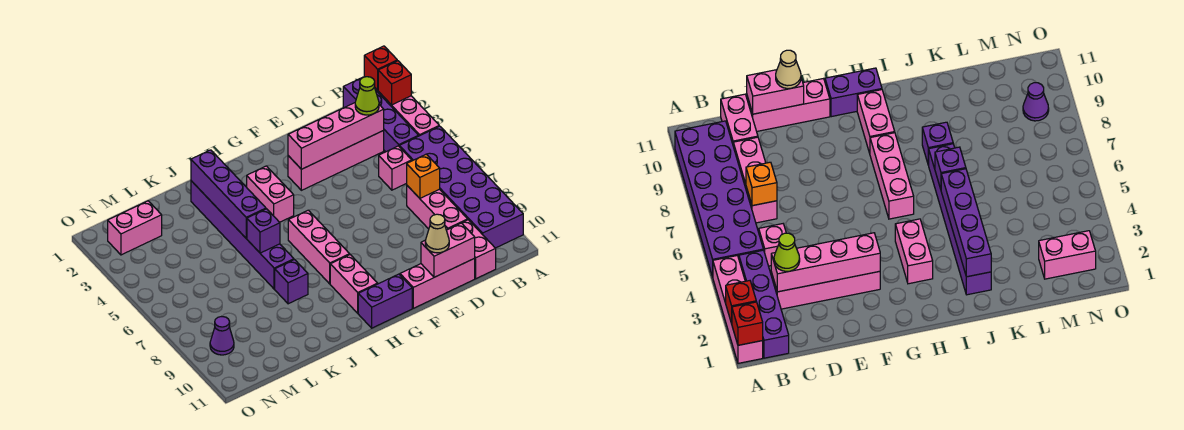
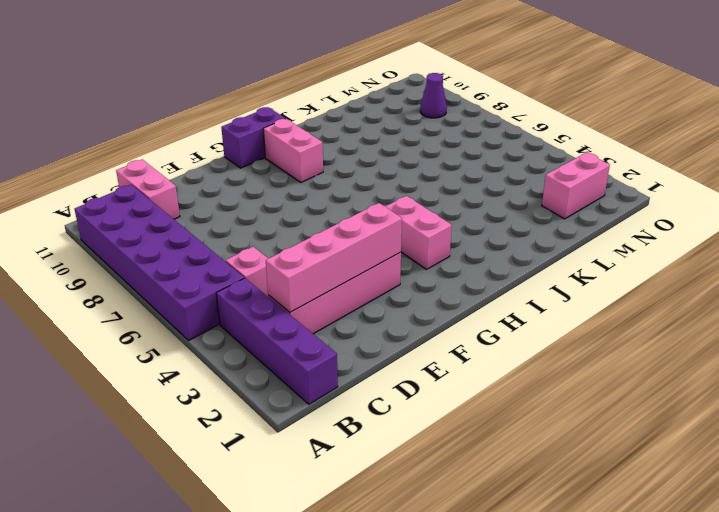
none -> pink 1x4 brick [375,88,439,136]
none -> pink 1x3 brick [407,186,468,230]
none -> pink 1x3 brick [400,258,475,308]

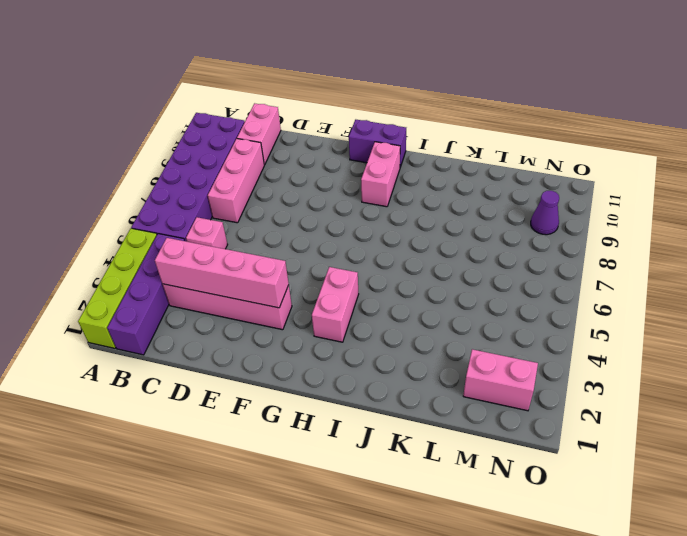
lime 1x4 brick [78,228,157,348] -> pink 1x4 brick [375,88,439,136]
none -> pink 1x3 brick [400,258,475,308]
none -> pink 1x3 brick [288,210,350,284]
none -> purple 1x6 brick [191,181,294,289]

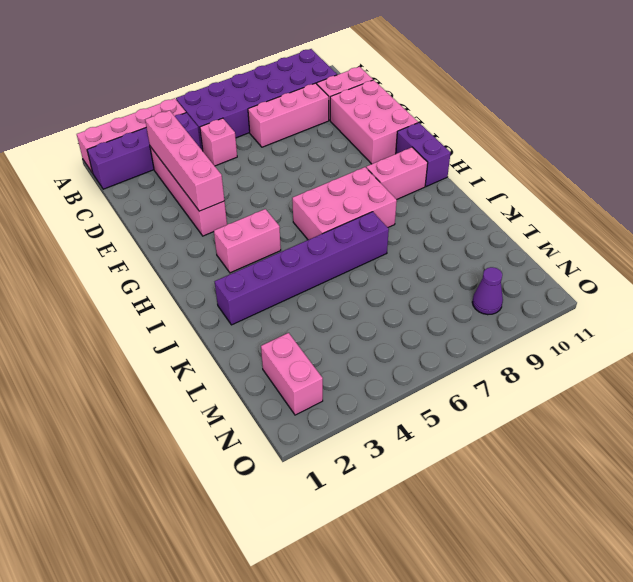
pink 2x3 brick [330,80,418,164] -> pink 1x3 brick [400,258,475,308]
pink 2x3 brick [292,167,397,240] -> pink 1x3 brick [288,210,350,284]
none -> purple 1x1 brick [275,260,308,304]
none -> red 1x1 brick [364,46,397,90]
none -> red 1x1 brick [378,61,411,105]

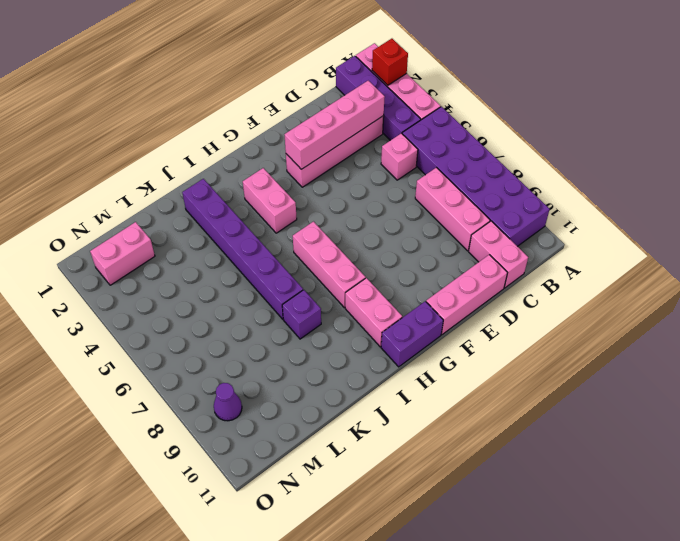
none -> red 1x1 brick [364,46,397,90]
none -> orange 1x1 brick [407,154,440,198]
none -> pink 1x2 brick [421,223,475,277]

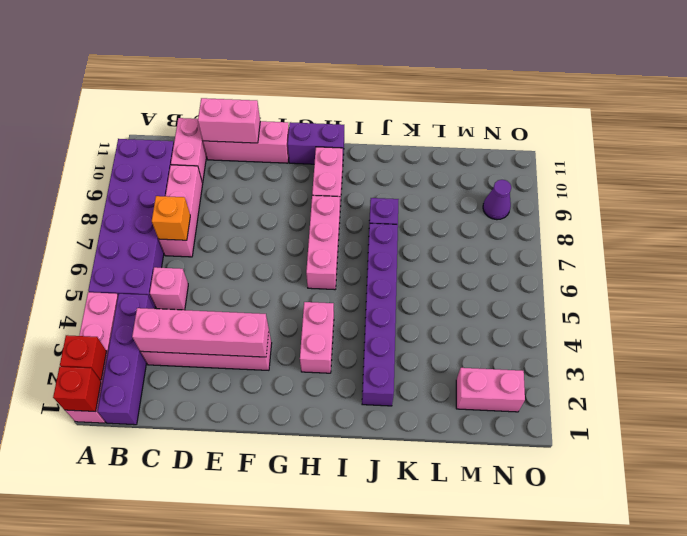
none -> purple 1x4 brick [191,150,266,238]
none -> purple 1x1 brick [247,209,280,253]
none -> lime 1x1 cone [355,77,379,115]

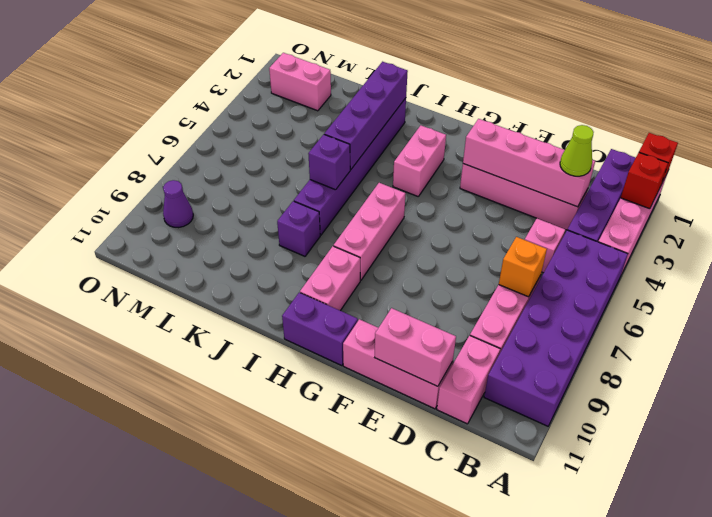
none -> tan 1x1 cone [425,214,449,253]

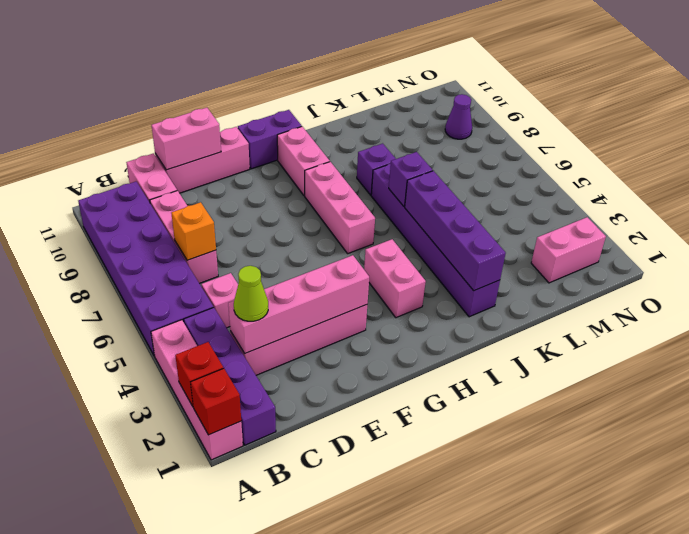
none -> tan 1x1 cone [425,214,449,253]

